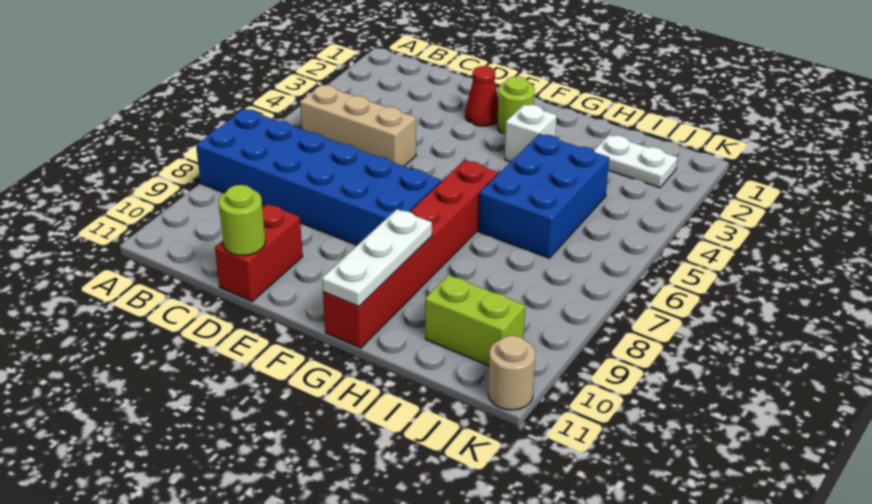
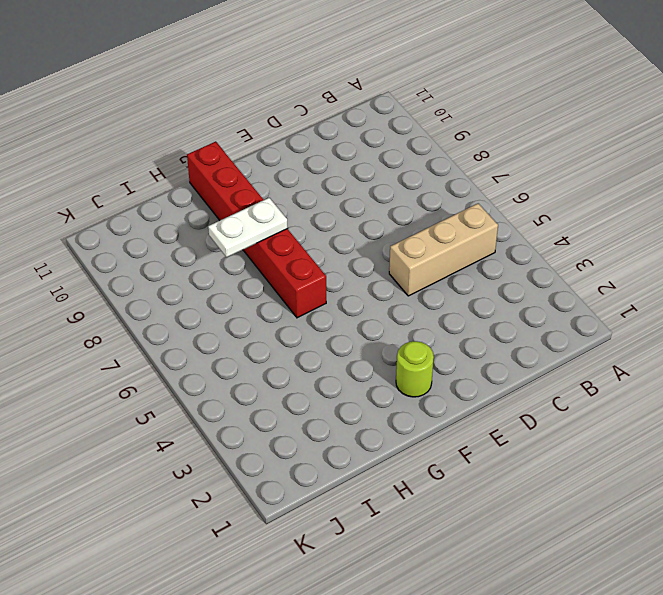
white 1x2 plate [208,198,288,257] -> white 1x2 plate moved to [594,135,677,188]
none -> blue 2x6 brick [196,109,441,245]
none -> red 1x2 brick [215,204,303,301]
none -> red 1x1 cone [465,66,498,126]

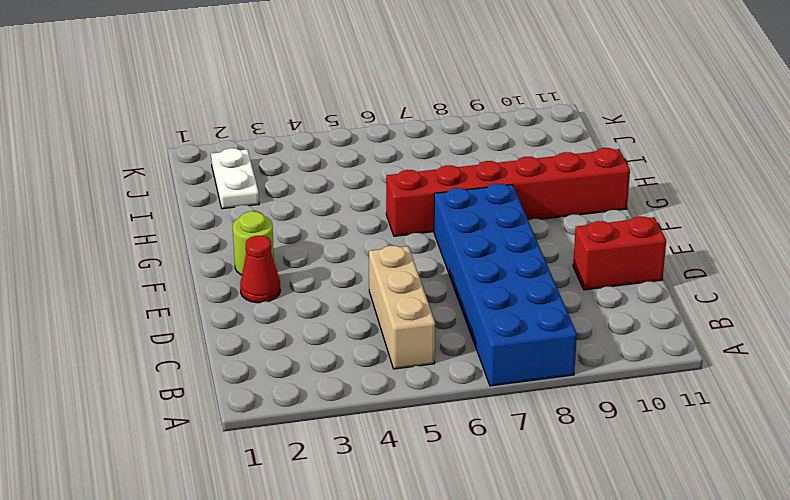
none -> white 1x1 brick [505,104,557,162]
none -> blue 2x3 brick [479,134,609,258]
none -> lime 1x2 brick [425,275,525,366]

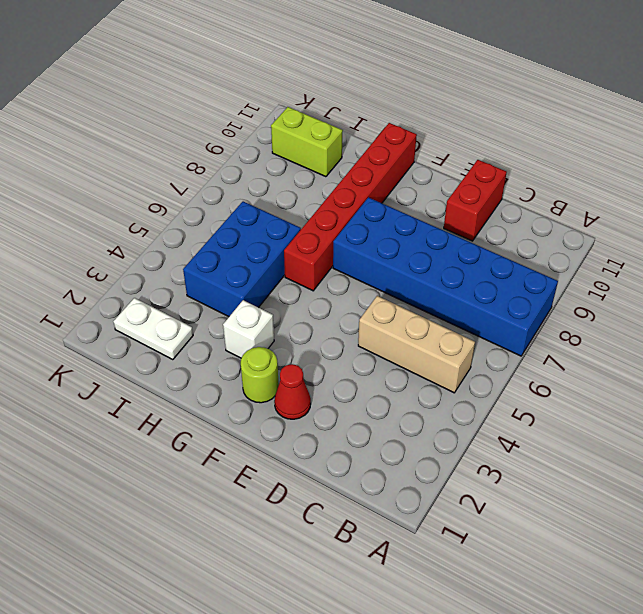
none -> tan 1x1 round brick [488,335,535,410]
none -> lime 1x1 round brick [219,185,265,256]
none -> white 1x3 plate [322,209,432,306]

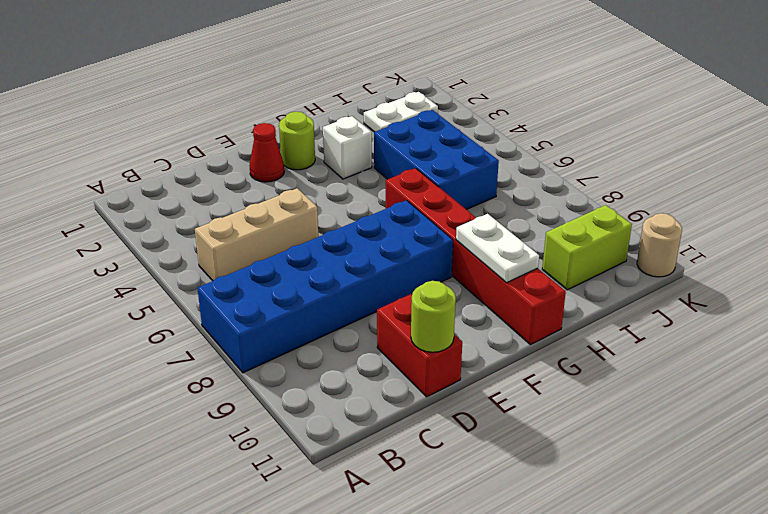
white 1x2 plate [456,214,539,283] -> white 1x3 plate [322,209,432,306]

